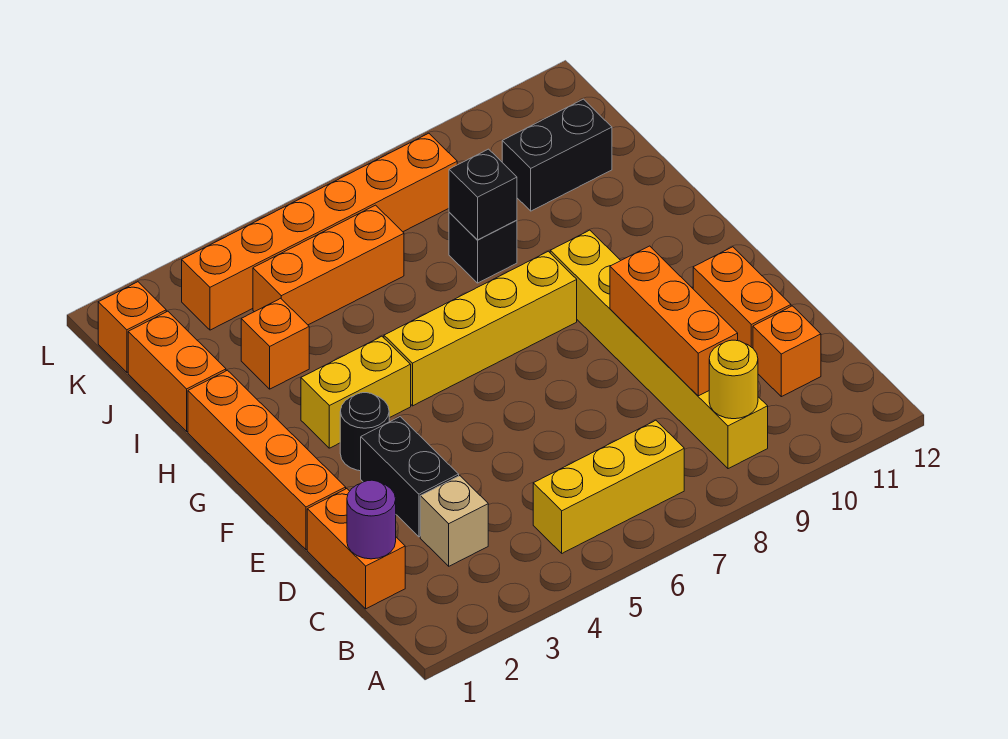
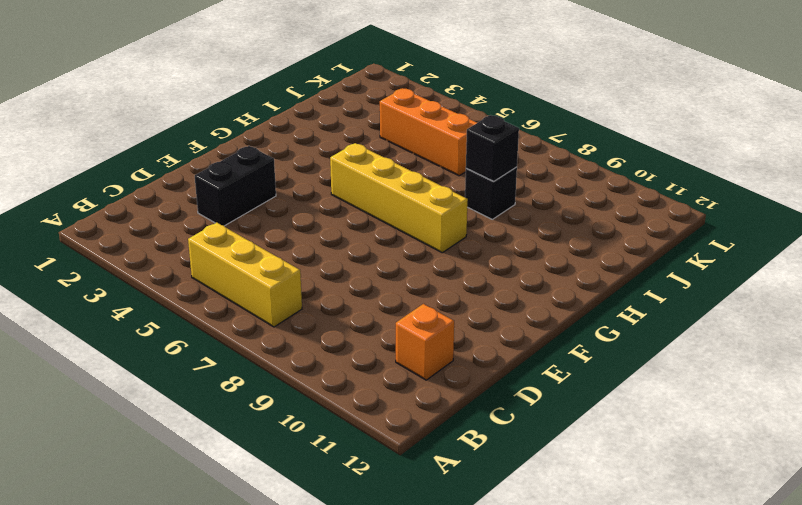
none -> yellow 1x6 brick [550,230,768,469]
none -> orange 1x2 brick [307,489,405,609]
none -> tan 1x1 brick [420,476,488,566]

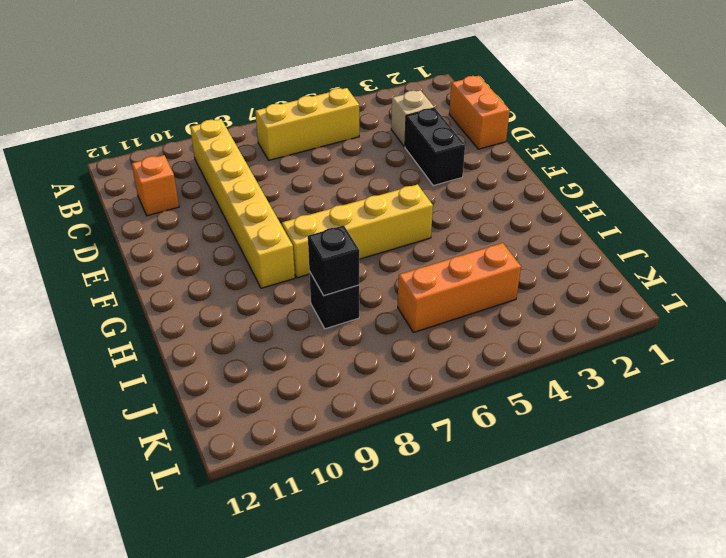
none -> orange 1x2 brick [693,247,791,348]
none -> orange 1x4 brick [188,370,346,550]
none -> black 1x1 round brick [340,393,389,471]

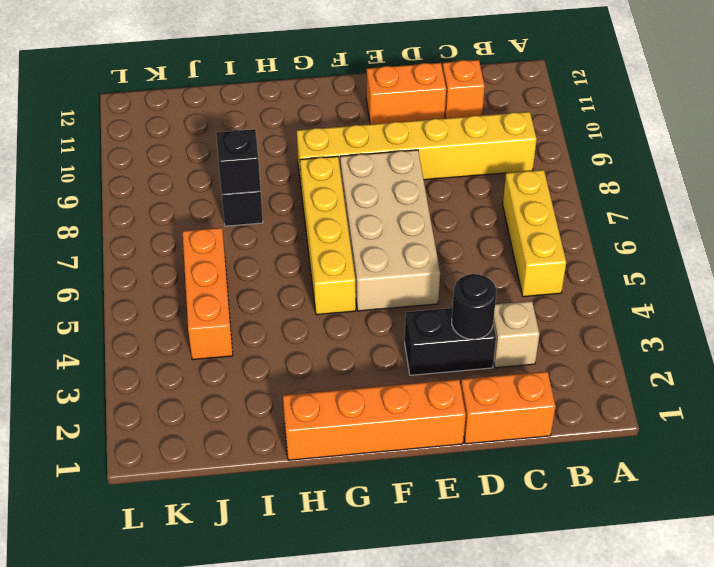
black 1x1 round brick [452,274,496,339] -> black 1x1 round brick moved to [340,393,389,471]
tan 2x4 brick [340,150,440,311] -> none
none -> yellow 1x2 brick [301,336,411,448]
none -> orange 1x2 brick [128,311,226,431]
none -> orange 1x1 brick [241,298,309,389]

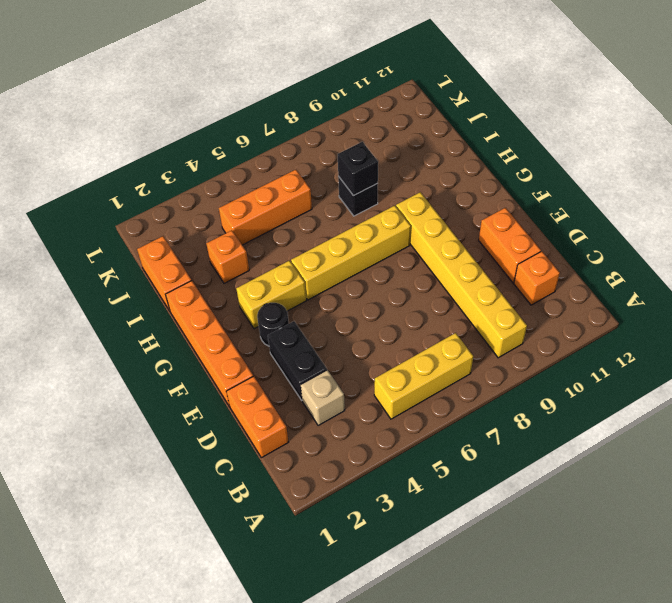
none -> black 1x2 brick [502,99,612,211]
none -> orange 1x1 brick [98,282,166,372]
none -> orange 1x6 brick [182,133,457,330]

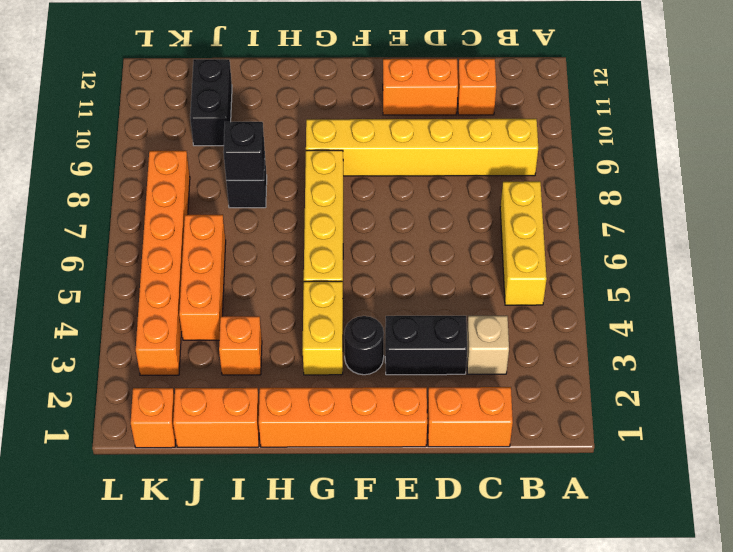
none -> yellow 1x1 round brick [709,340,758,419]
none -> purple 1x1 round brick [347,480,396,559]
none -> orange 1x3 brick [610,246,738,396]

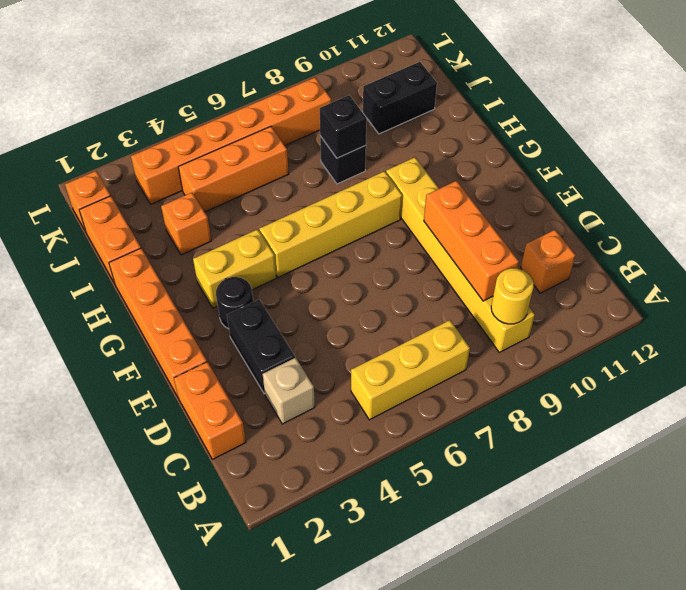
none -> orange 1x2 brick [693,247,791,348]
none -> purple 1x1 round brick [347,480,396,559]

